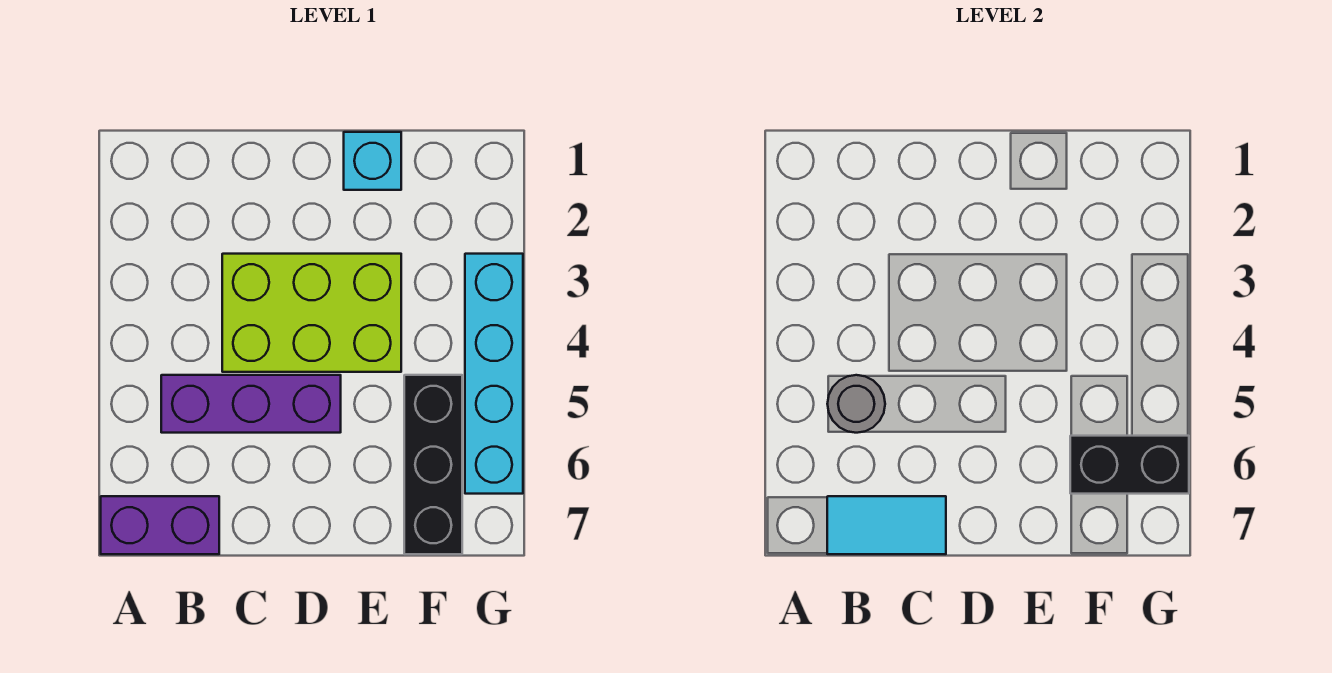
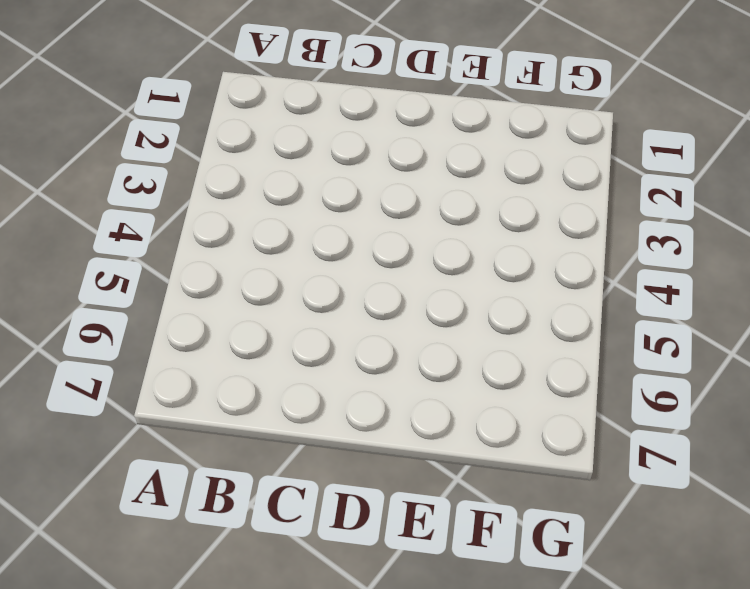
none -> purple 1x2 brick [101,496,219,554]
none -> purple 1x3 brick [161,375,341,433]

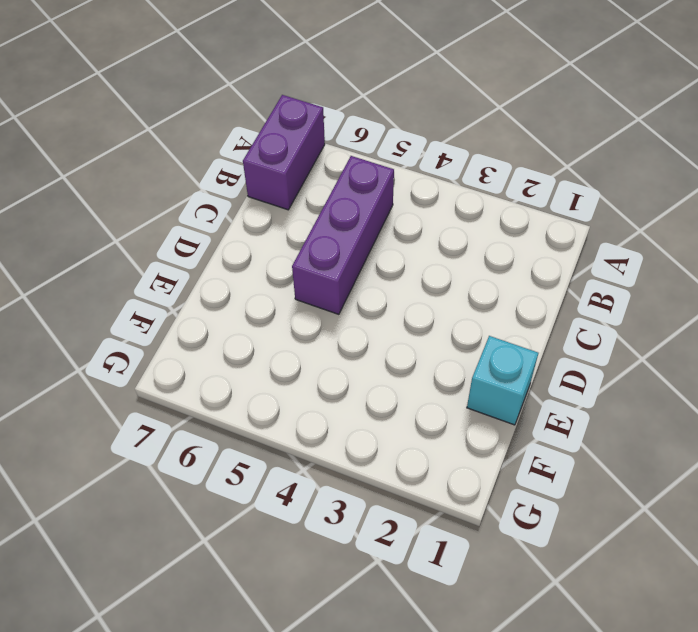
none -> lime 2x3 brick [222,254,401,372]
none -> black 1x3 brick [404,375,462,554]

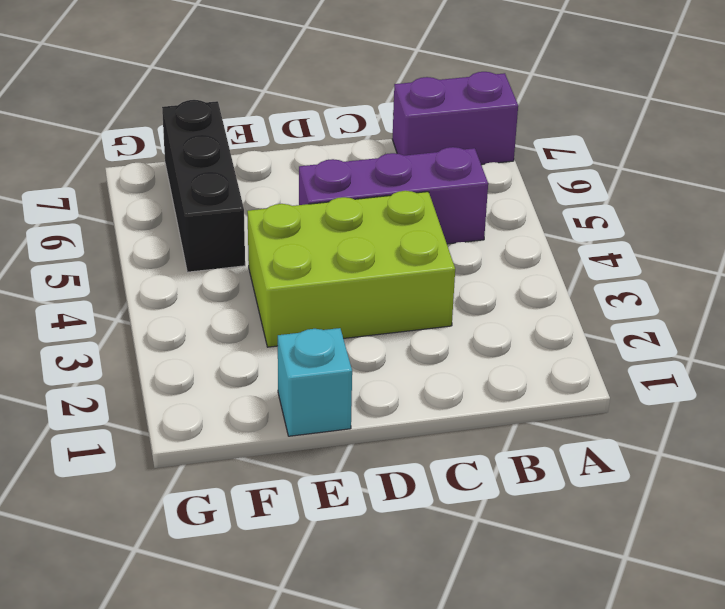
none -> cyan 1x4 brick [465,254,523,494]
none -> grey 1x1 round brick [827,375,885,433]

